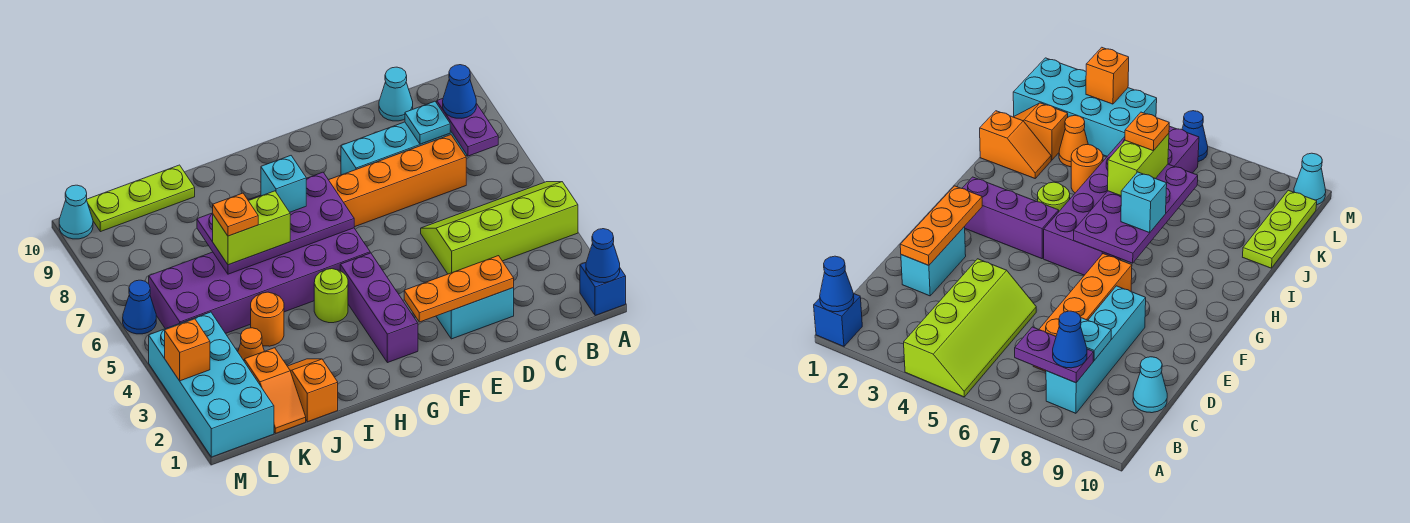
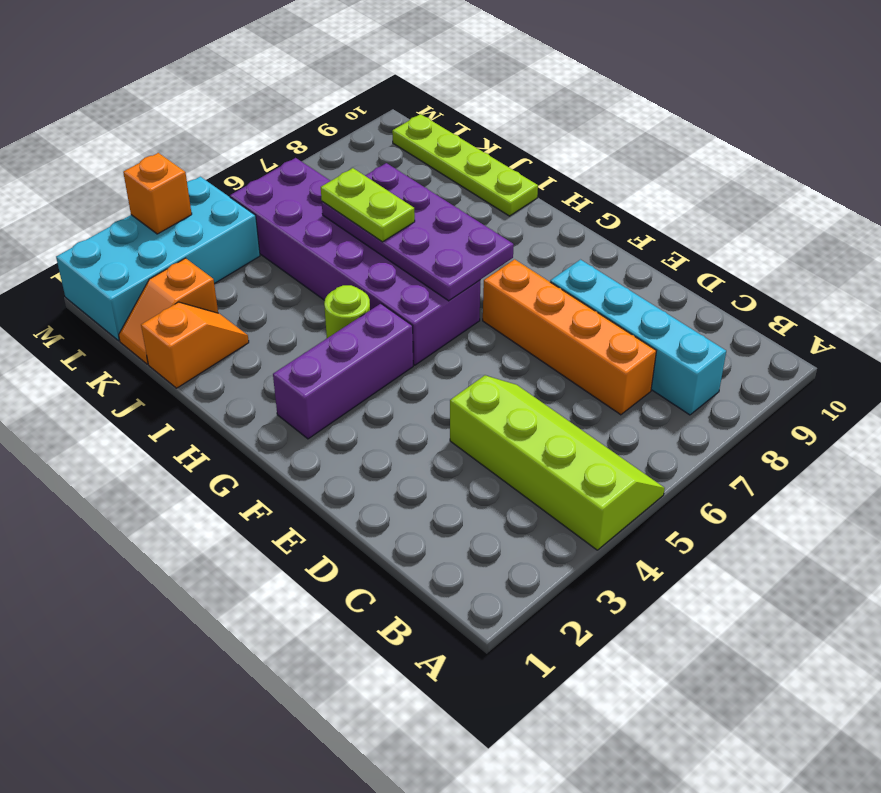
lime 1x2 plate [321,168,415,242] -> lime 1x2 brick [213,191,290,265]
lime 1x4 plate [392,114,538,216] -> lime 1x3 plate [86,165,195,232]
none -> blue 1x1 brick [580,263,626,316]
none -> cyan 1x1 cone [379,67,413,121]
none -> cyan 1x2 brick [436,288,514,339]

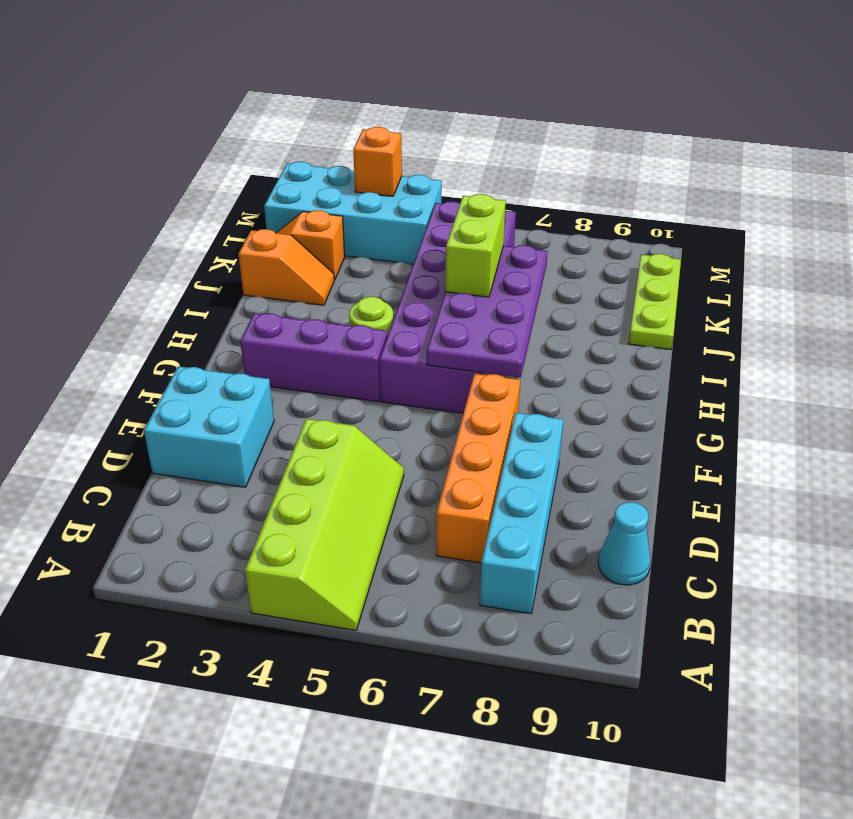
cyan 2x2 brick [144,366,274,487] -> cyan 1x2 brick [436,288,514,339]
none -> blue 1x1 brick [580,263,626,316]
none -> orange 1x1 round brick [251,292,284,346]
none -> orange 1x1 cone [238,328,264,360]

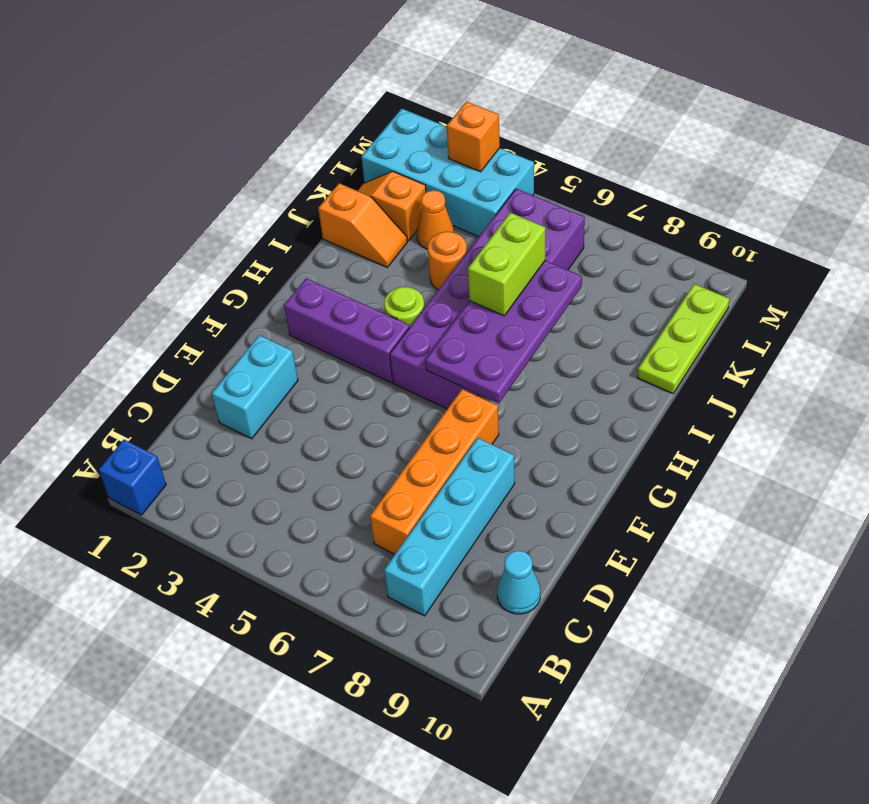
none -> lime 2x4 slope [421,182,578,274]
none -> blue 1x1 cone [123,280,156,334]
none -> cyan 1x1 cone [59,185,93,239]

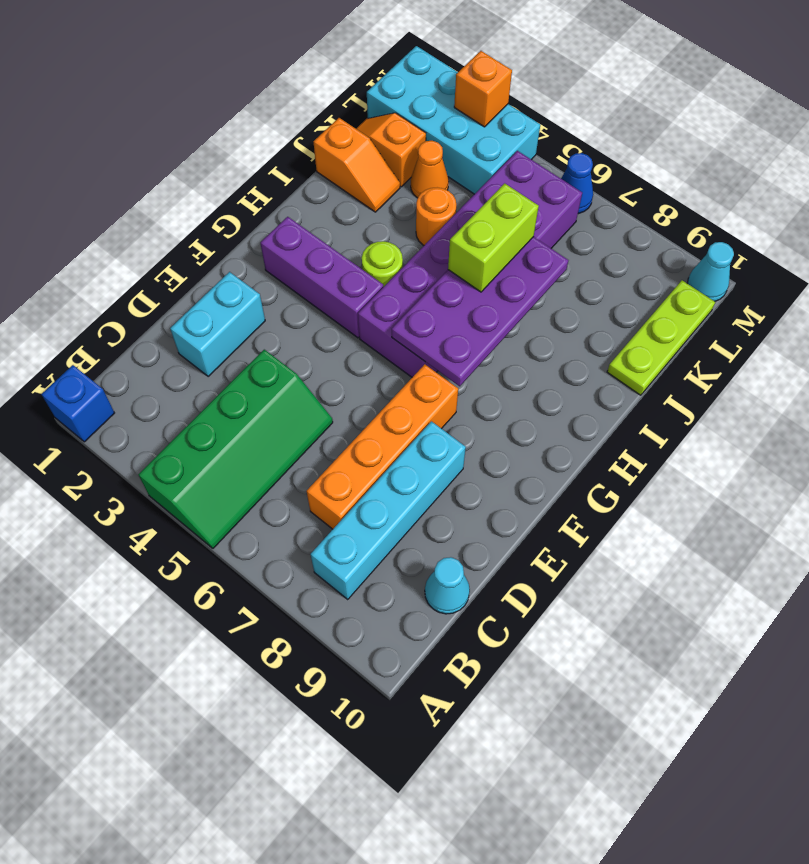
green 2x4 slope [138,350,333,548] -> lime 2x4 slope [421,182,578,274]
none -> blue 1x1 cone [586,229,620,283]
none -> purple 1x2 plate [437,99,498,156]
none -> cyan 1x1 plate [405,101,450,144]

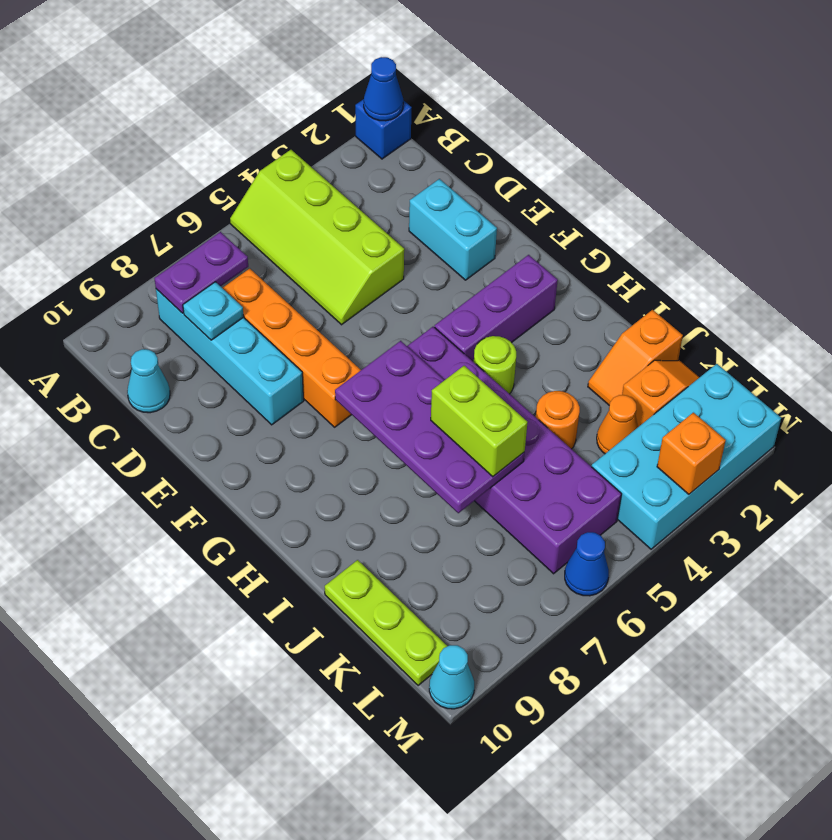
none -> orange 1x3 plate [404,256,514,322]
none -> blue 1x1 cone [443,65,476,118]
none -> cyan 1x1 brick [261,156,306,212]

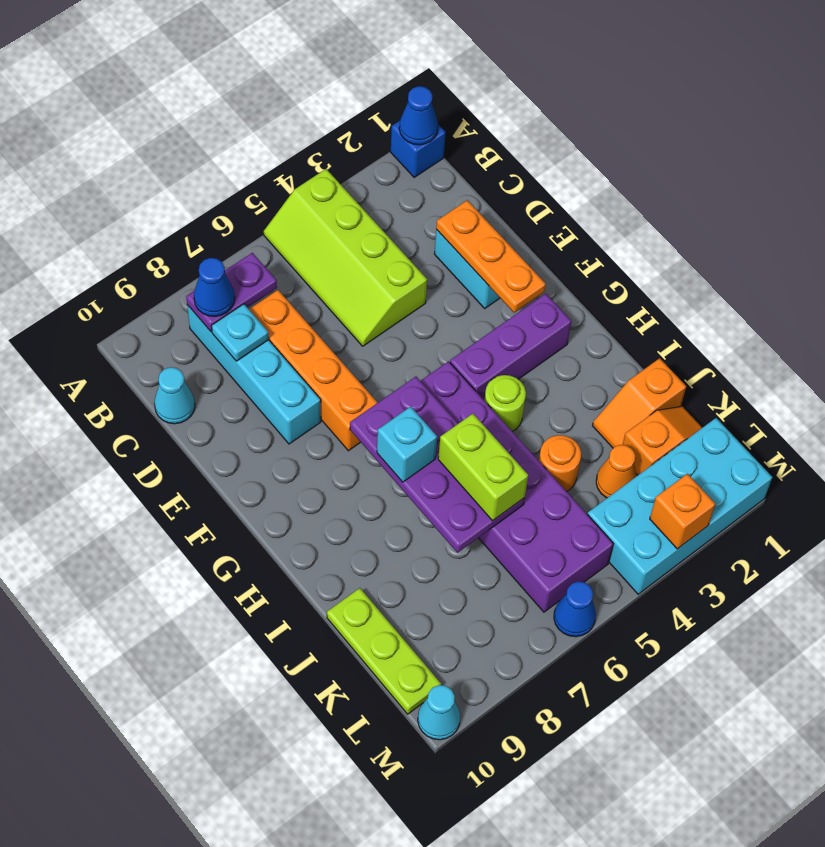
none -> orange 1x1 plate [213,193,258,236]

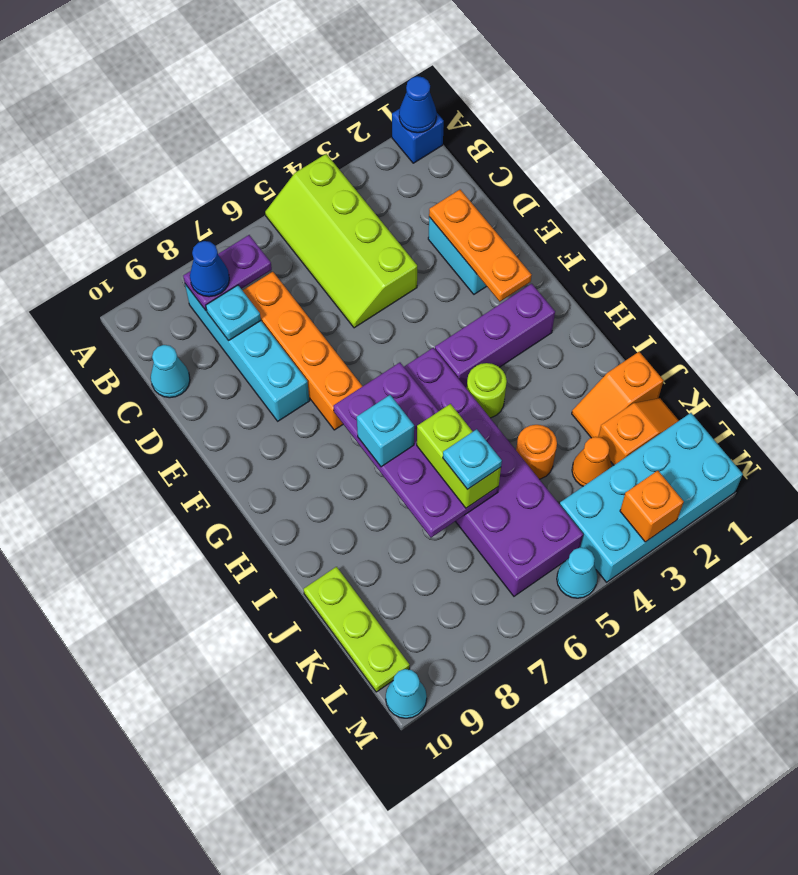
cyan 1x1 plate [443,429,502,489] -> orange 1x1 plate [213,193,258,236]
cyan 1x1 cone [557,548,598,598] -> none
none -> blue 1x1 cone [123,280,156,334]

